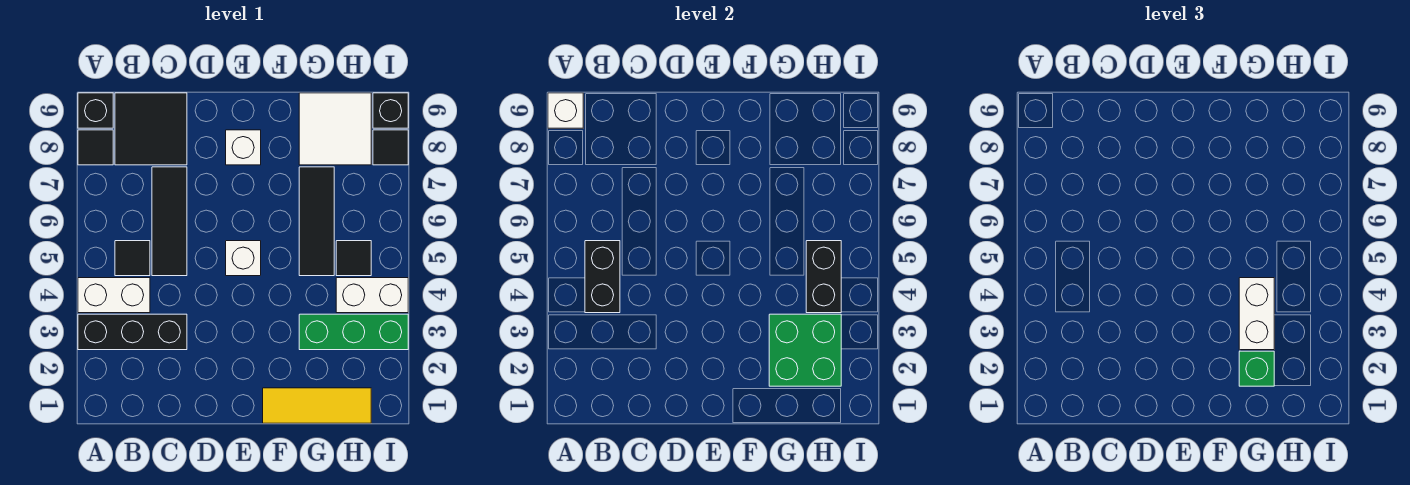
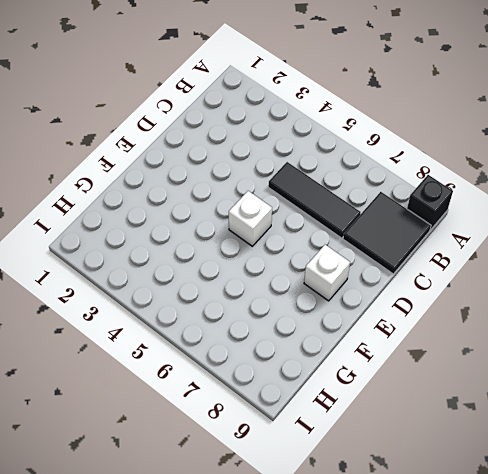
none -> black 1x3 brick [78,314,187,350]
none -> white 1x2 brick [78,278,150,313]
none -> black 1x1 tile [78,130,113,165]

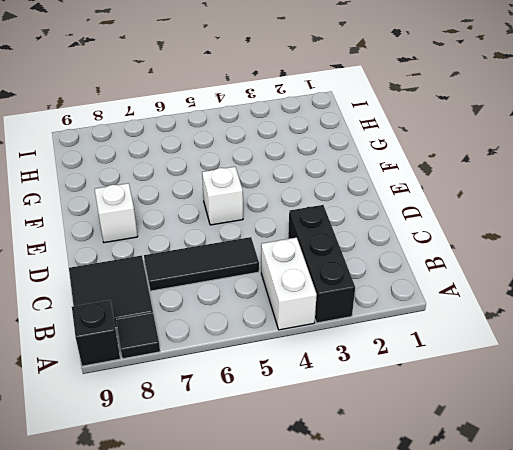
none -> black 1x1 tile [115,241,150,276]
none -> yellow 1x3 tile [263,388,371,423]
none -> green 1x3 brick [299,314,408,350]

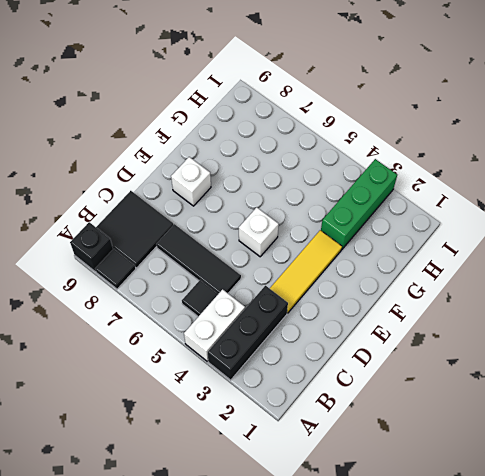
yellow 1x3 tile [270,230,342,313] -> yellow 1x3 tile moved to [263,388,371,423]
none -> black 1x3 tile [299,167,334,276]
none -> white 2x2 tile [299,93,371,165]
none -> white 1x2 brick [336,278,408,313]

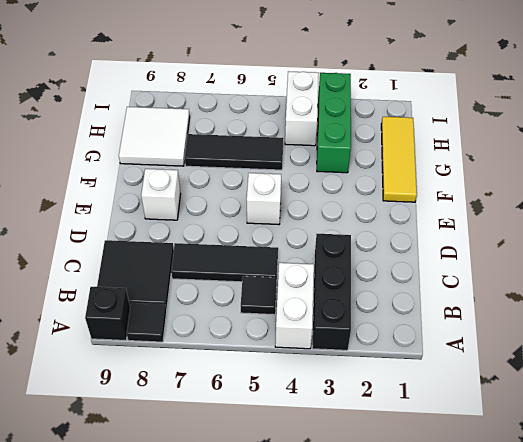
none -> black 1x1 tile [336,241,371,276]
none -> black 1x1 tile [373,130,408,165]
none -> black 1x1 brick [373,93,408,128]

